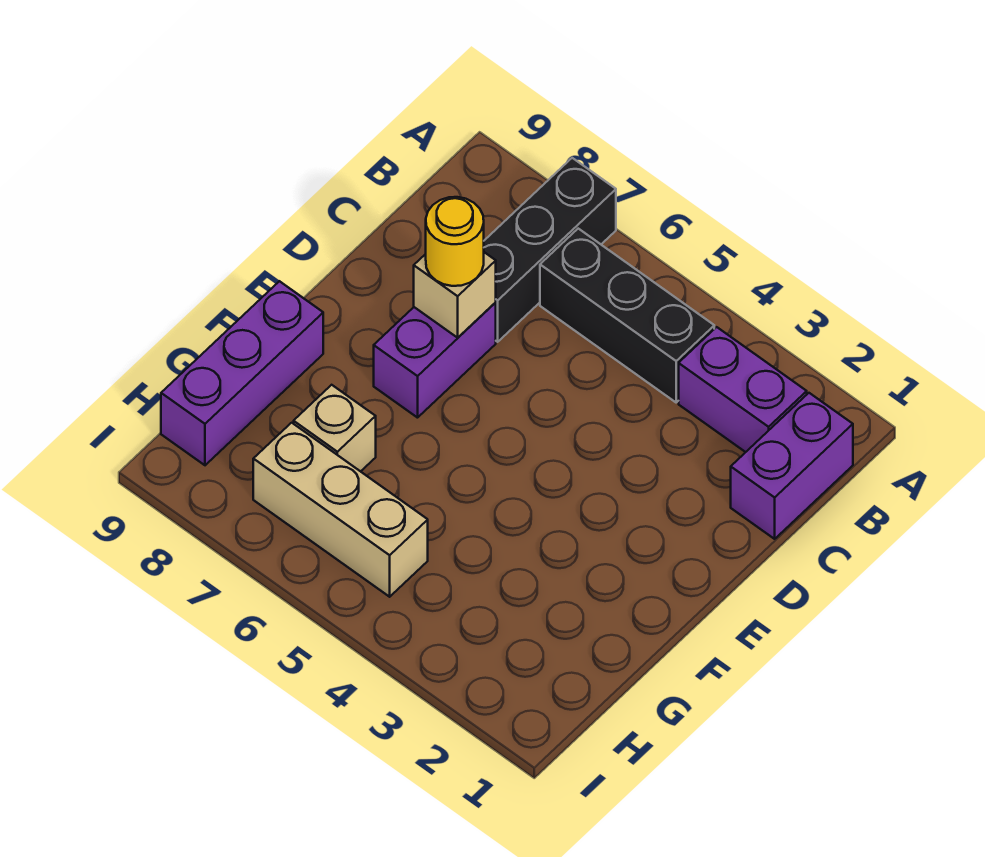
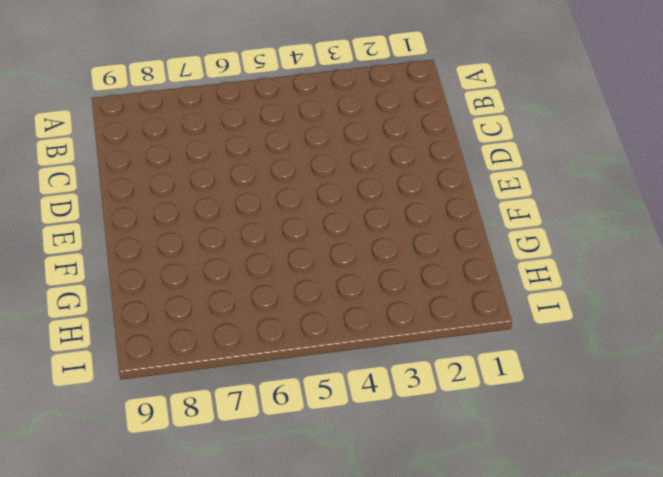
none -> black 1x3 brick [484,158,616,342]
none -> purple 1x2 brick [731,393,853,539]

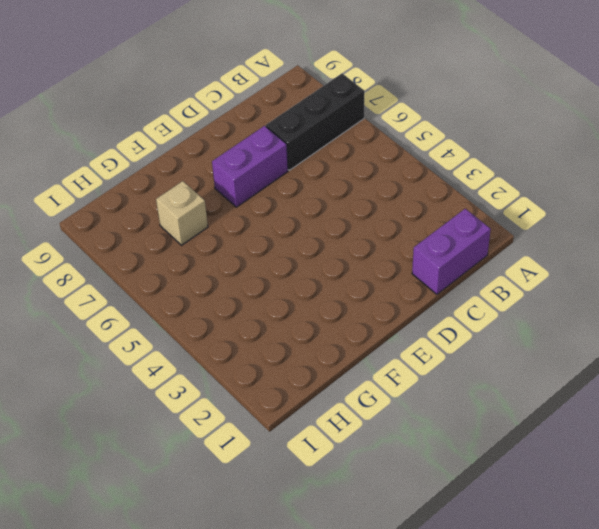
none -> purple 1x2 brick [679,327,807,452]
none -> black 1x3 brick [540,229,714,402]

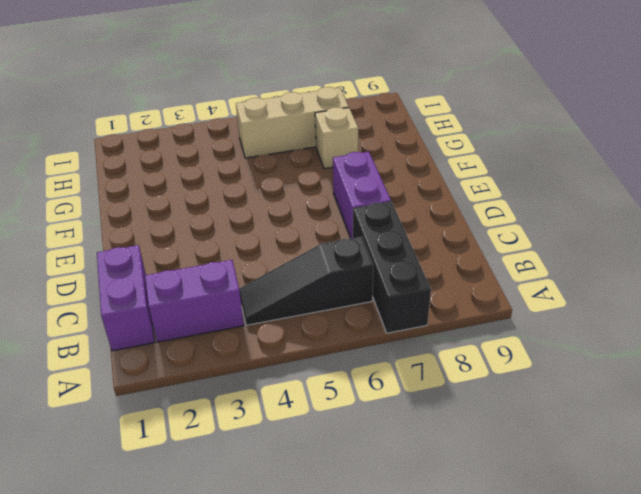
black 1x3 slope [239,237,373,325] -> black 1x3 brick [540,229,714,402]
none -> purple 1x3 brick [161,281,323,465]
none -> tan 1x1 brick [414,252,496,338]

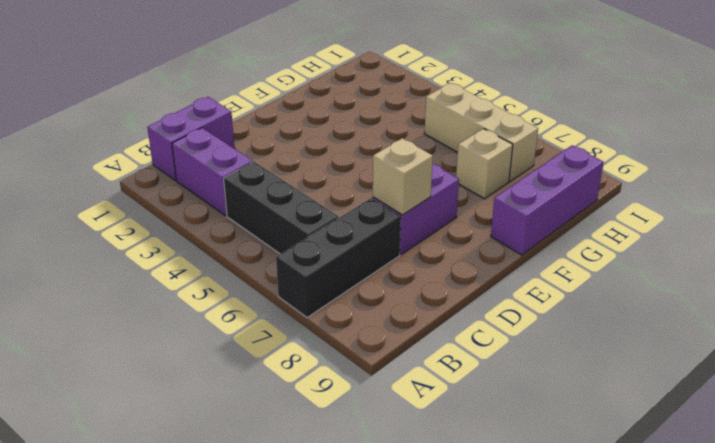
none -> yellow 1x1 round brick [426,197,484,286]

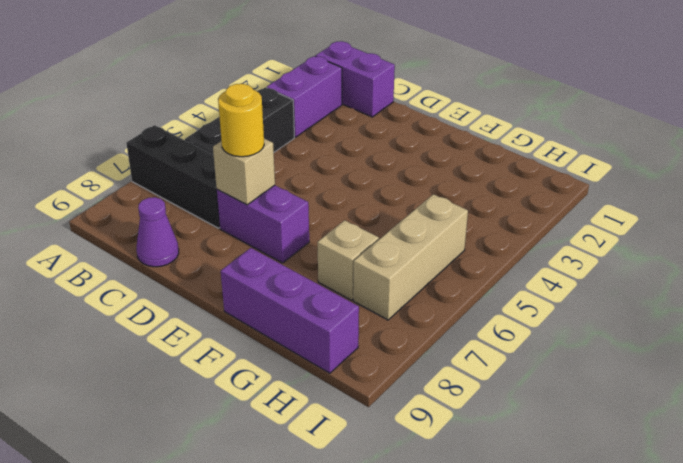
purple 1x1 cone [136,197,179,267] -> none

